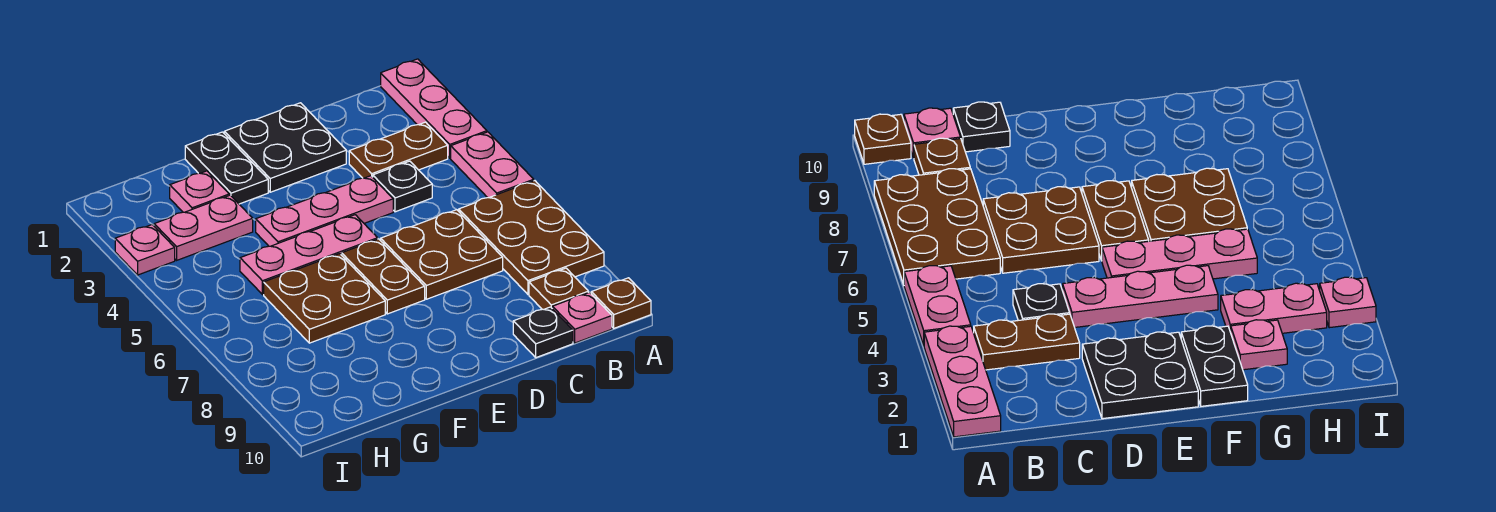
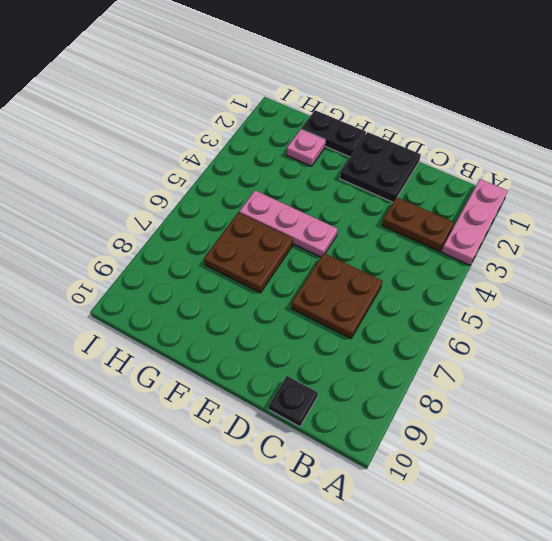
black 1x2 plate [301,110,366,157] -> black 1x2 plate turned to [185,132,268,204]
none -> pink 1x2 plate [451,132,534,198]
none -> brown 2x3 plate [459,181,604,294]
none -> brown 1x1 plate [591,278,651,328]

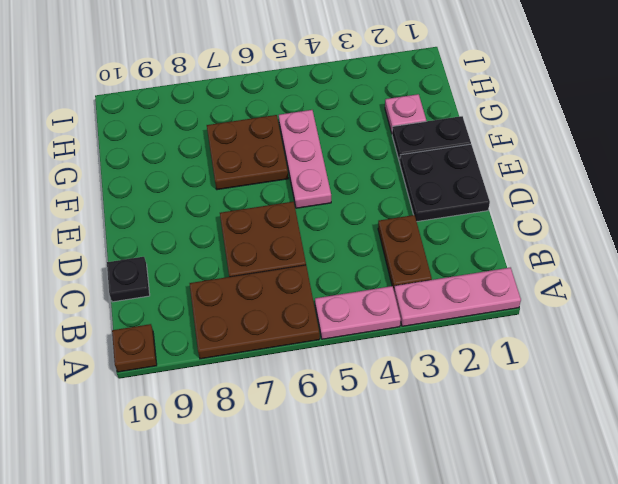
none -> brown 1x1 plate [529,268,588,309]
none -> pink 1x1 plate [552,292,612,343]
none -> black 1x1 plate [373,161,432,212]

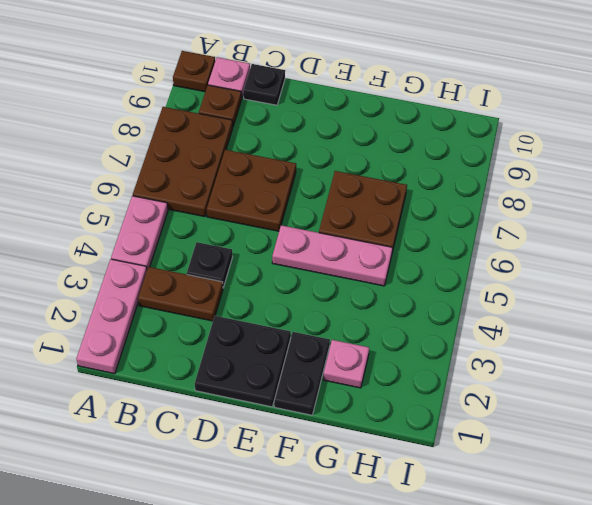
none -> pink 1x3 plate [256,176,393,246]
none -> brown 1x2 plate [342,239,425,314]
none -> pink 1x2 plate [154,195,253,260]

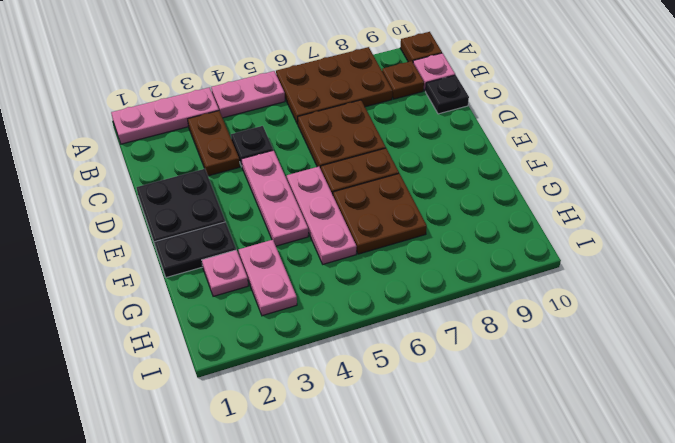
none -> pink 1x1 plate [115,225,175,275]

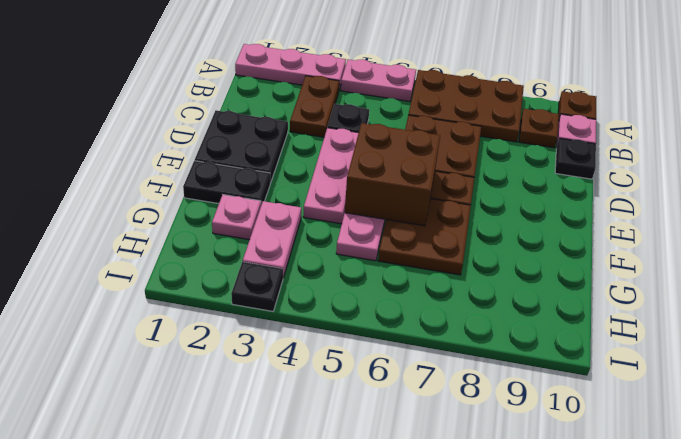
brown 2x2 brick [345,123,440,226] -> none
black 1x1 plate [231,262,283,311] -> pink 1x1 plate [115,225,175,275]

